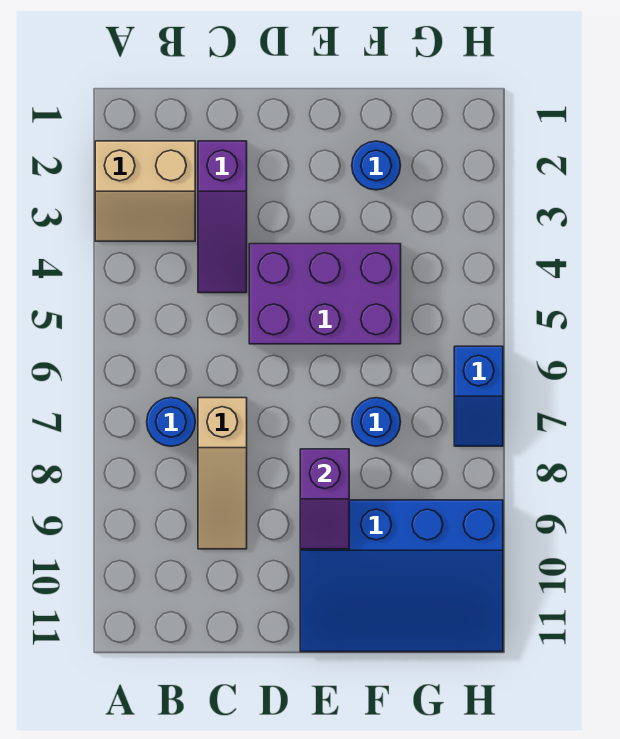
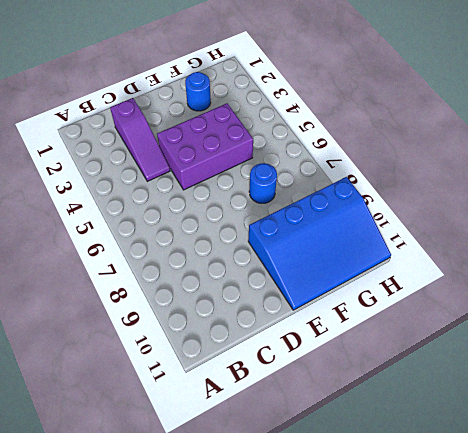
none -> tan 2x2 slope [95,141,195,241]
none -> blue 1x1 round brick [147,398,195,446]

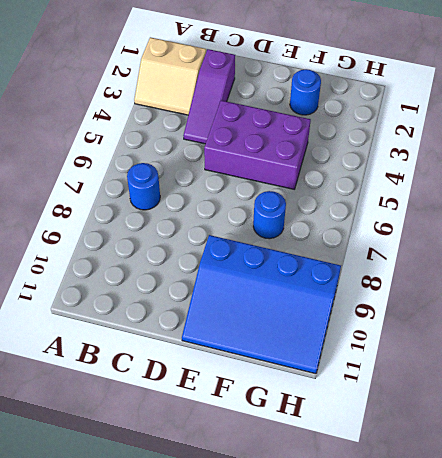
none -> tan 1x3 slope [198,398,247,549]
none -> blue 1x2 slope [454,346,503,446]

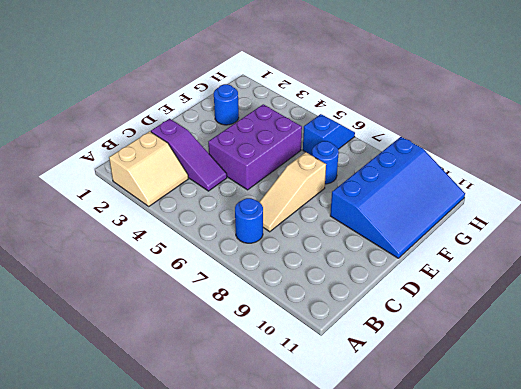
tan 1x3 slope [260,152,326,232] -> tan 1x3 slope turned to [198,398,247,549]
blue 1x2 slope [303,114,355,155] -> blue 1x2 slope turned to [454,346,503,446]
none -> purple 1x2 slope [300,449,349,549]

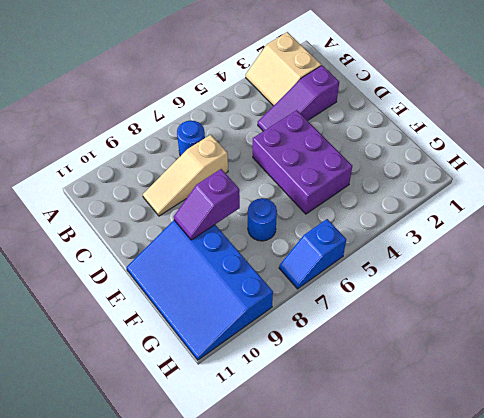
none -> blue 1x1 round brick [352,141,401,190]

